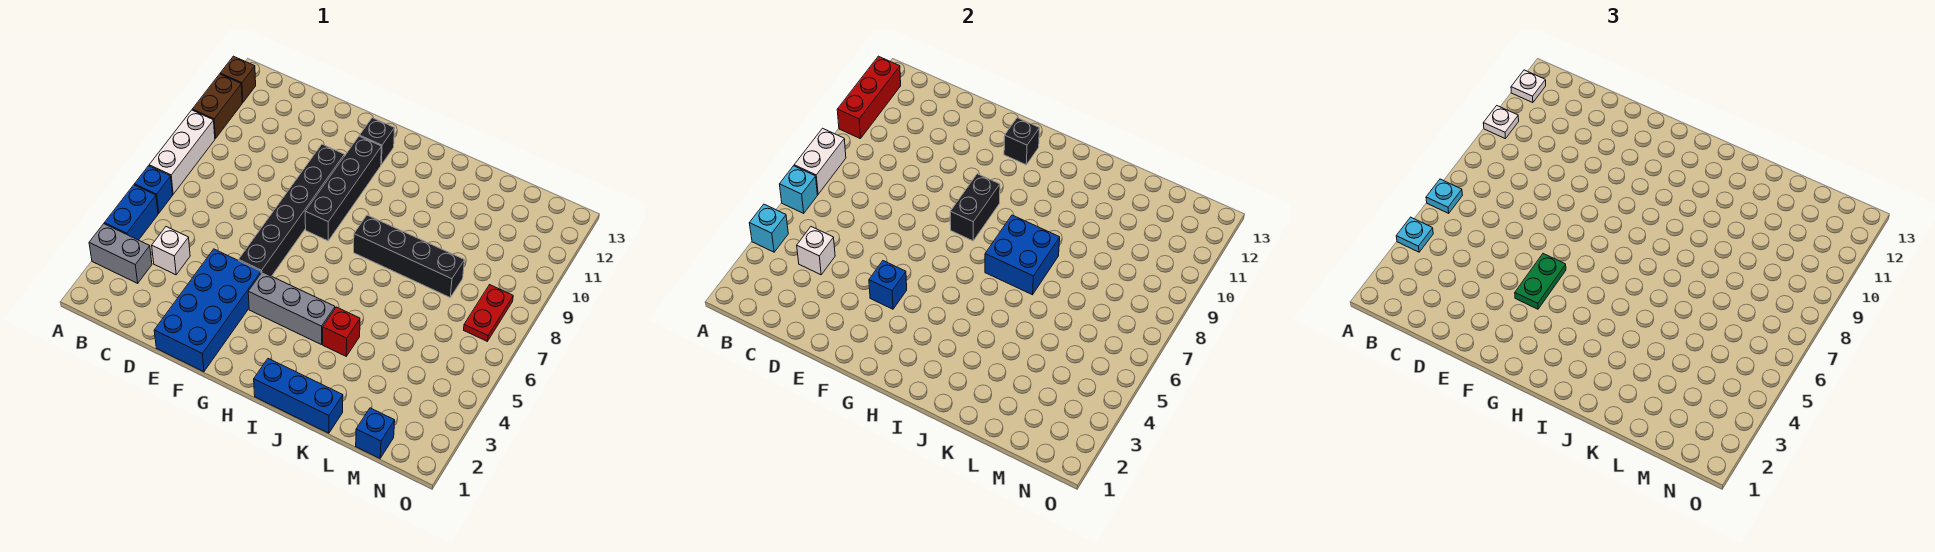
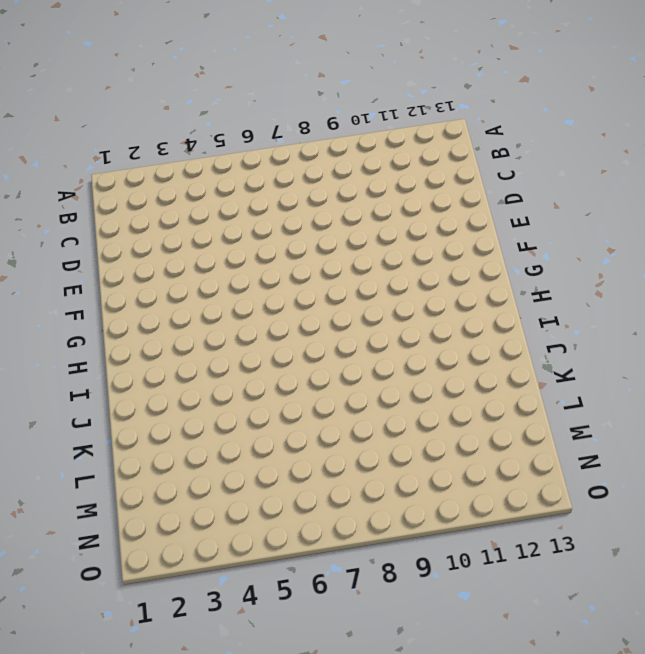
none -> grey 1x2 brick [89,224,152,283]
none -> blue 1x2 brick [104,185,158,240]
none -> blue 1x1 brick [135,166,173,213]
none -> white 1x3 brick [149,110,215,194]

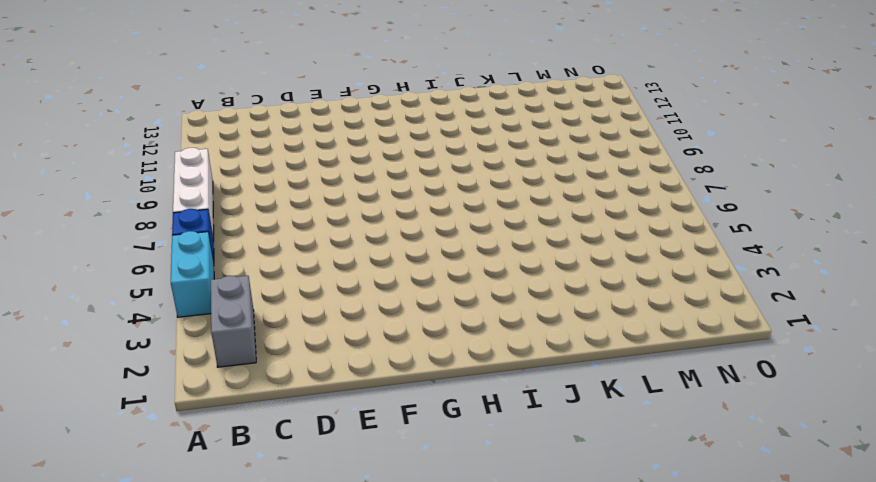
cyan 1x2 brick [171,231,214,317] -> blue 1x2 brick [104,185,158,240]
grey 1x2 brick [211,276,256,367] -> grey 1x2 brick turned to [89,224,152,283]
none -> brown 1x2 brick [192,74,242,139]
none -> brown 1x1 brick [220,56,256,103]
none -> white 1x1 brick [152,227,190,275]
none -> blue 2x4 brick [154,249,261,372]

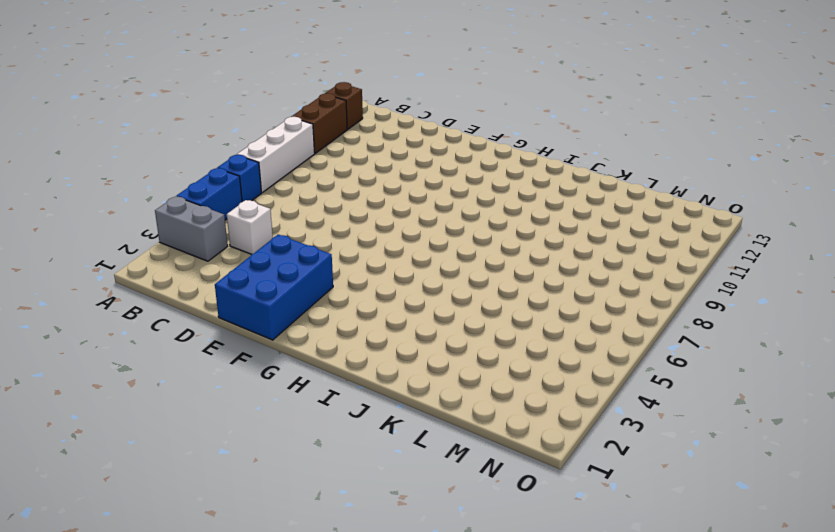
blue 2x3 brick [215,235,333,340] -> blue 2x4 brick [154,249,261,372]
none -> black 1x6 brick [239,144,344,276]
none -> grey 1x3 brick [248,272,335,345]
none -> black 1x4 brick [305,136,382,241]
none -> black 1x1 brick [360,118,395,165]

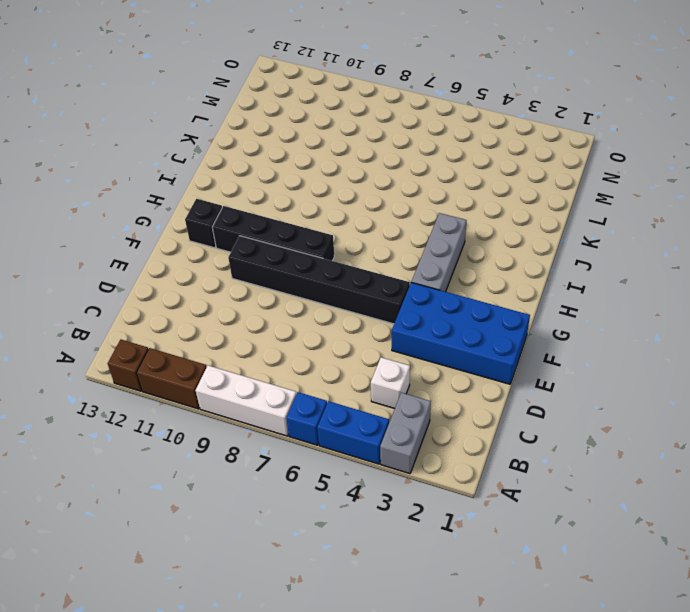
none -> blue 1x3 brick [254,359,343,433]
none -> black 1x4 brick [354,215,464,297]
none -> red 1x1 brick [323,307,360,356]
none -> blue 1x1 brick [356,408,395,458]

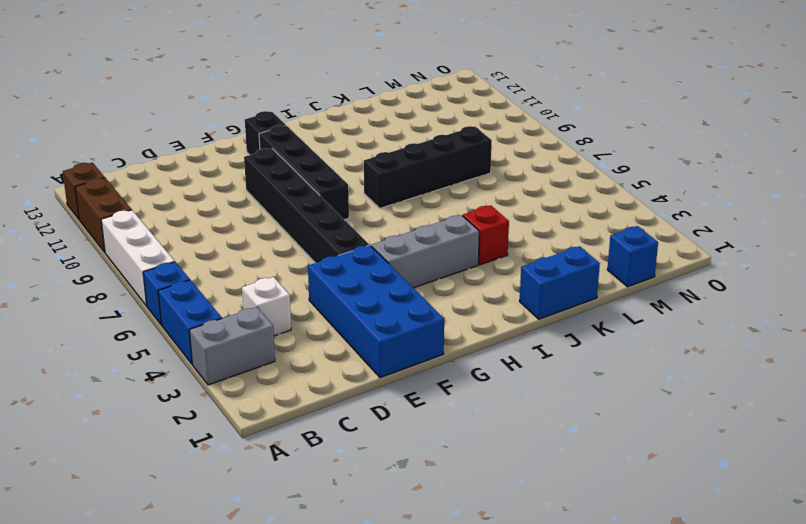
blue 1x2 brick [519,246,600,319] -> blue 1x3 brick [254,359,343,433]
none -> red 1x2 plate [464,285,513,341]
none -> cyan 1x1 brick [749,204,788,252]
none -> cyan 1x1 brick [780,166,818,213]
none -> white 1x2 brick [794,128,846,194]

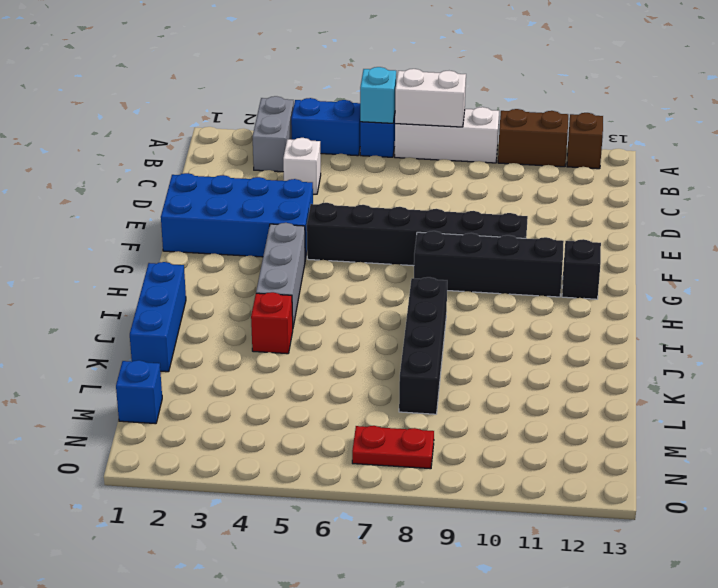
none -> cyan 1x1 brick [749,204,788,252]
none -> red 1x3 brick [837,56,901,139]
none -> white 1x1 brick [797,227,835,275]
none -> blue 1x1 brick [869,261,907,309]

